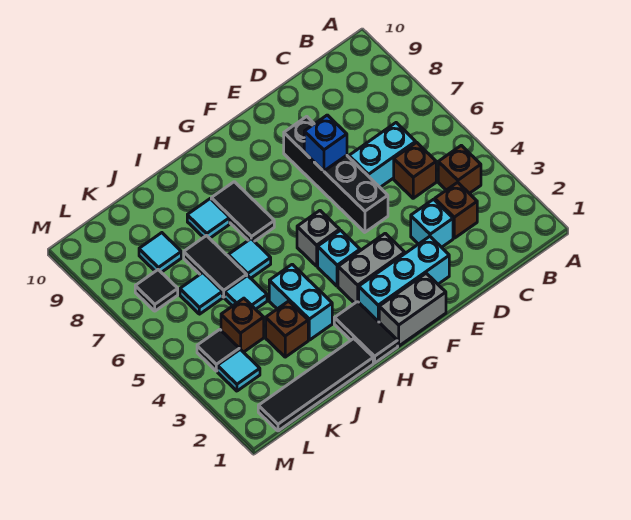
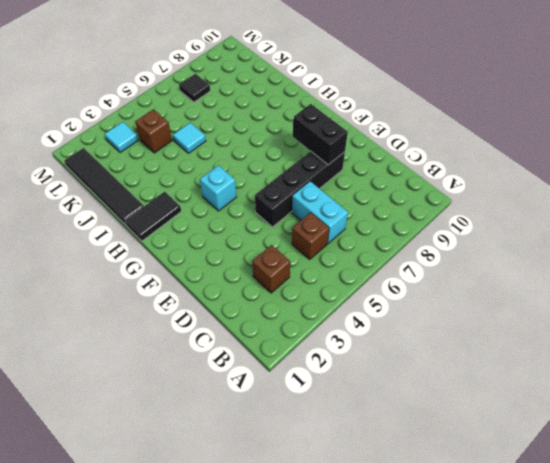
black 1x2 brick [293,104,348,165] -> none
none -> brown 1x1 brick [438,145,481,193]
none -> cyan 1x1 brick [411,199,453,247]
none -> cyan 1x3 brick [359,236,449,322]

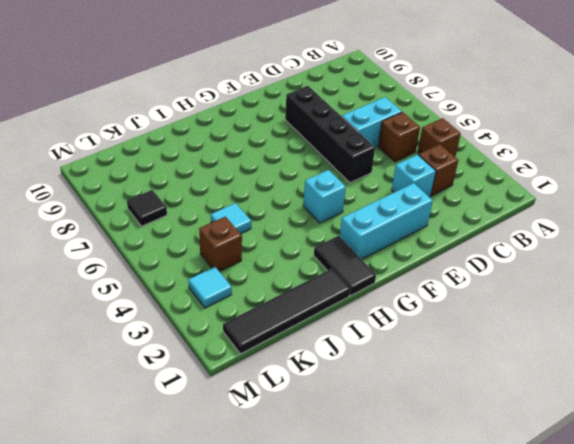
none -> grey 1x2 brick [379,273,446,346]
none -> grey 1x2 brick [338,233,405,303]
none -> grey 1x1 brick [297,211,340,266]

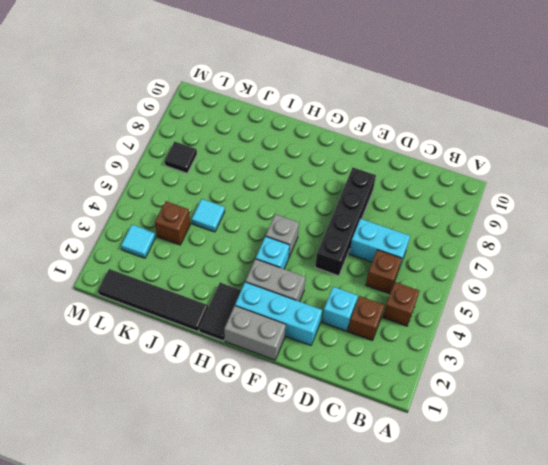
none -> black 1x2 tile [211,182,274,241]
none -> cyan 1x2 brick [269,264,332,340]
none -> cyan 1x1 tile [228,239,271,278]

